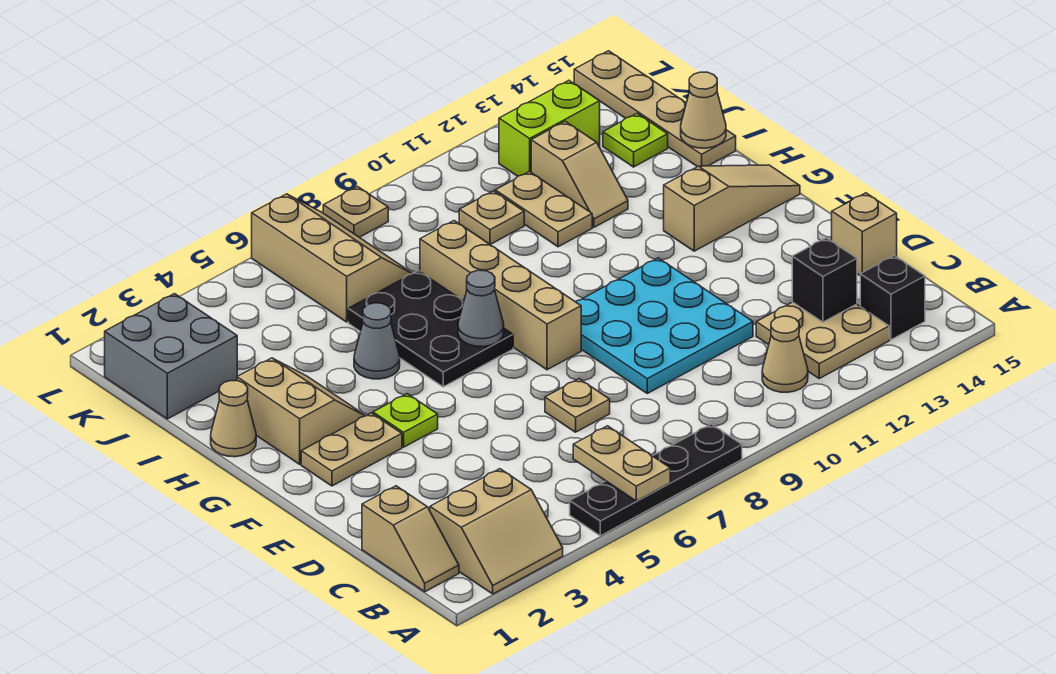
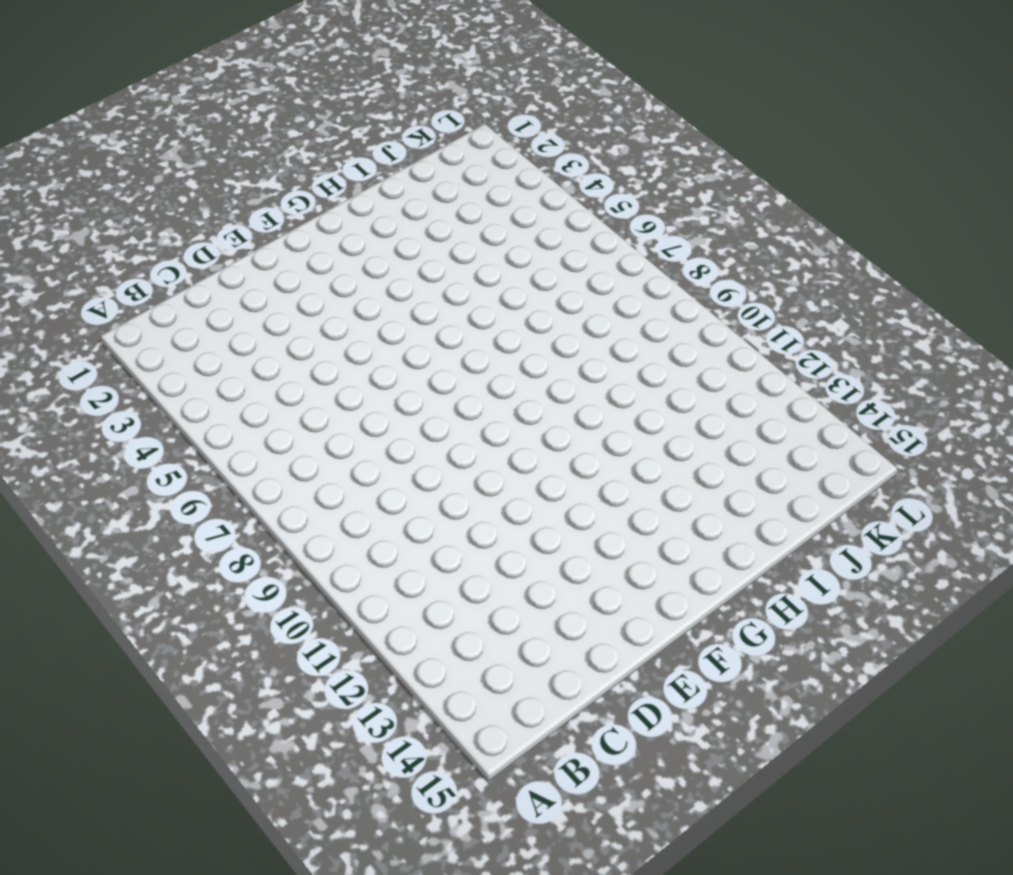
none -> tan 2x2 slope [430,469,563,594]
none -> black 1x4 plate [570,424,742,536]
none -> tan 1x2 slope [362,486,459,592]
none -> tan 1x1 cone [762,316,808,392]

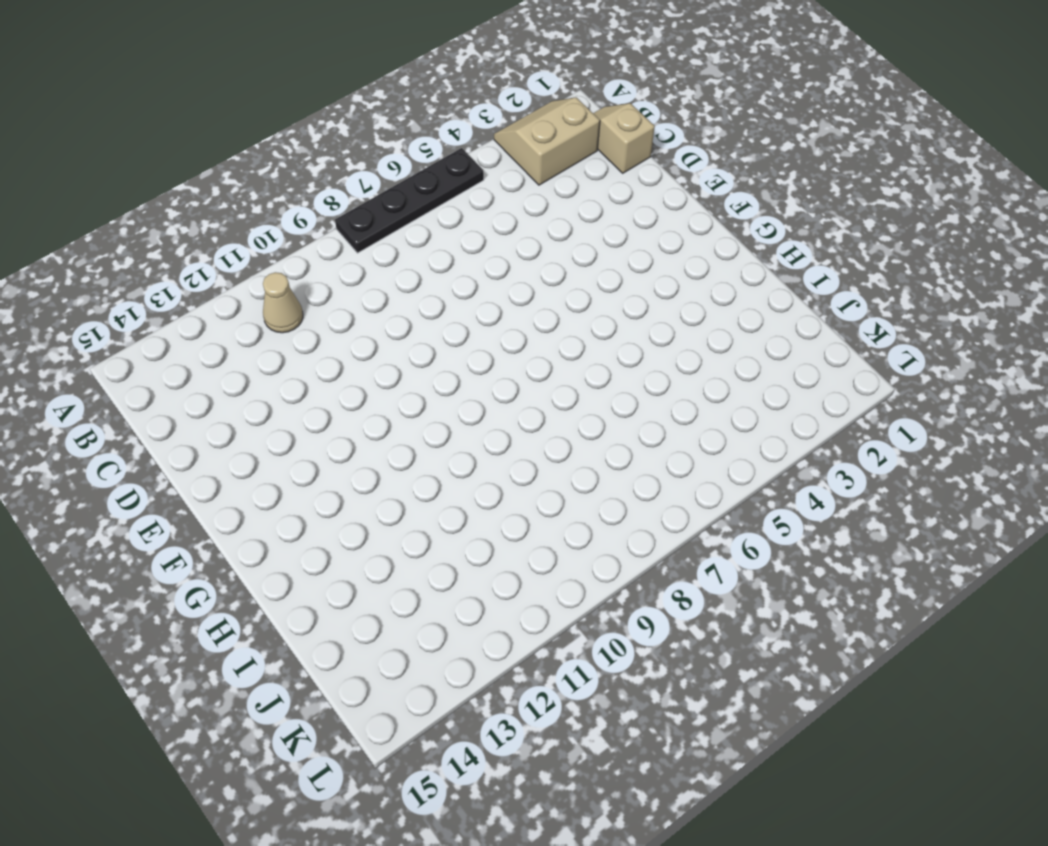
none -> tan 2x2 plate [756,302,889,378]
none -> black 1x1 brick [860,255,925,340]
none -> tan 1x1 plate [545,379,610,432]
none -> cyan 3x3 plate [575,258,753,393]

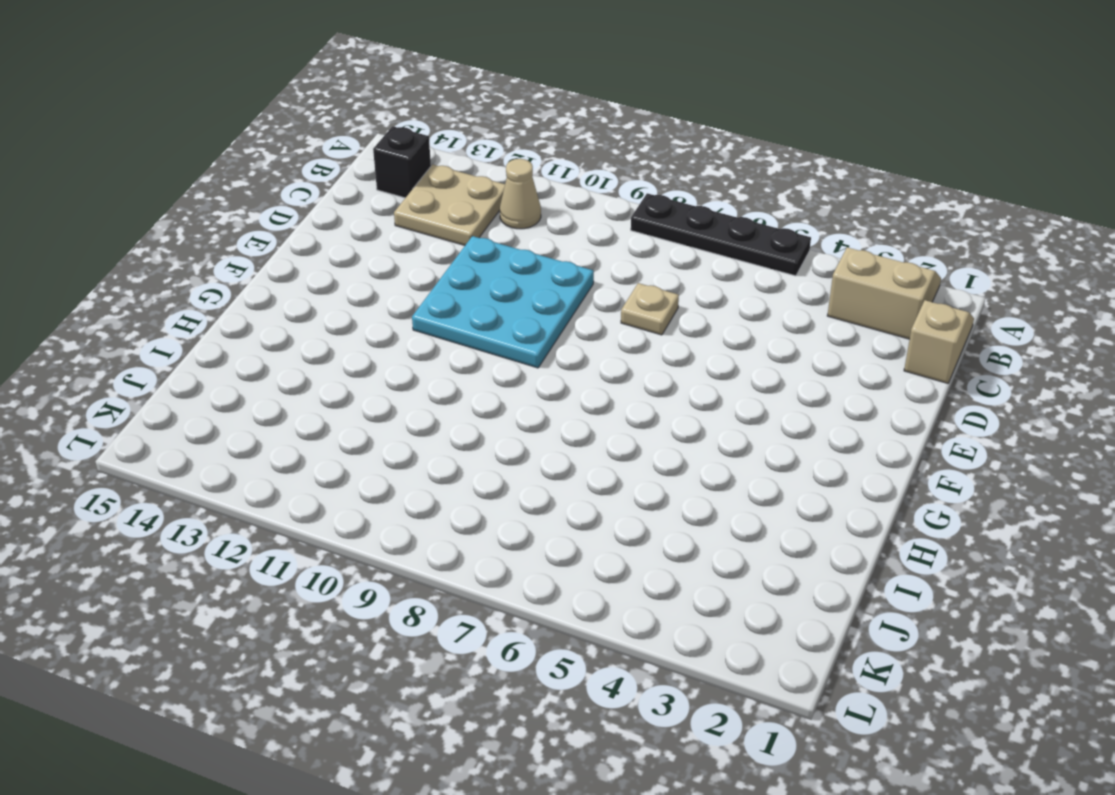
none -> tan 1x1 brick [832,193,897,275]
none -> tan 1x2 plate [301,413,402,486]
none -> lime 1x1 plate [373,394,438,447]
none -> tan 1x4 brick [420,221,581,370]

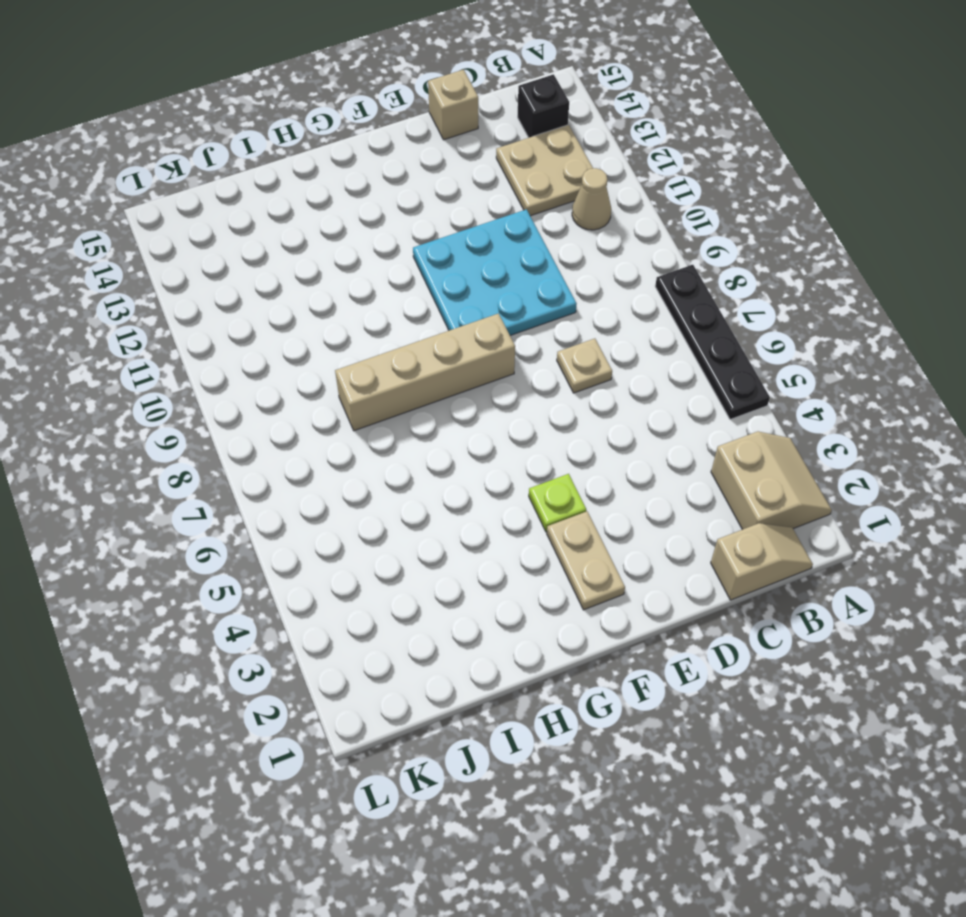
none -> tan 2x2 slope [237,358,366,464]
none -> black 2x3 plate [348,271,513,387]
none -> tan 1x3 slope [664,165,800,251]
none -> tan 1x1 cone [211,381,256,457]

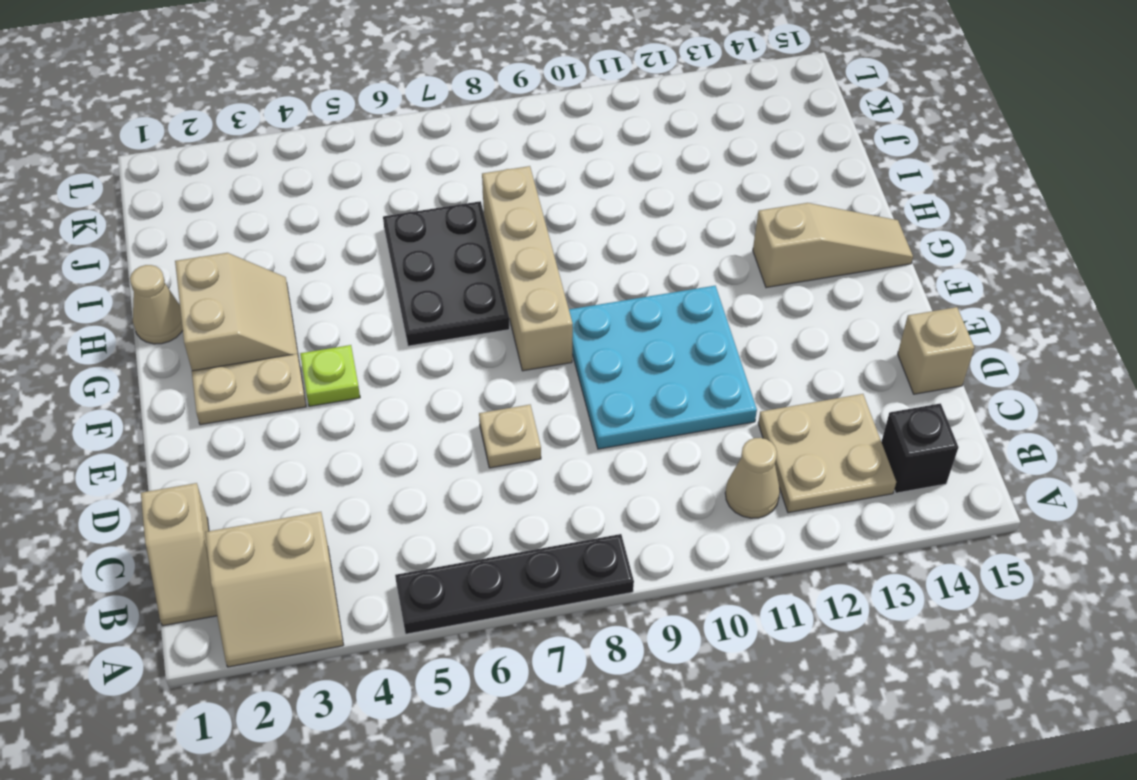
none -> grey 1x1 cone [354,303,400,379]
none -> tan 1x2 plate [495,171,592,247]
none -> tan 1x2 slope [531,121,628,227]
none -> tan 1x4 plate [574,51,736,167]

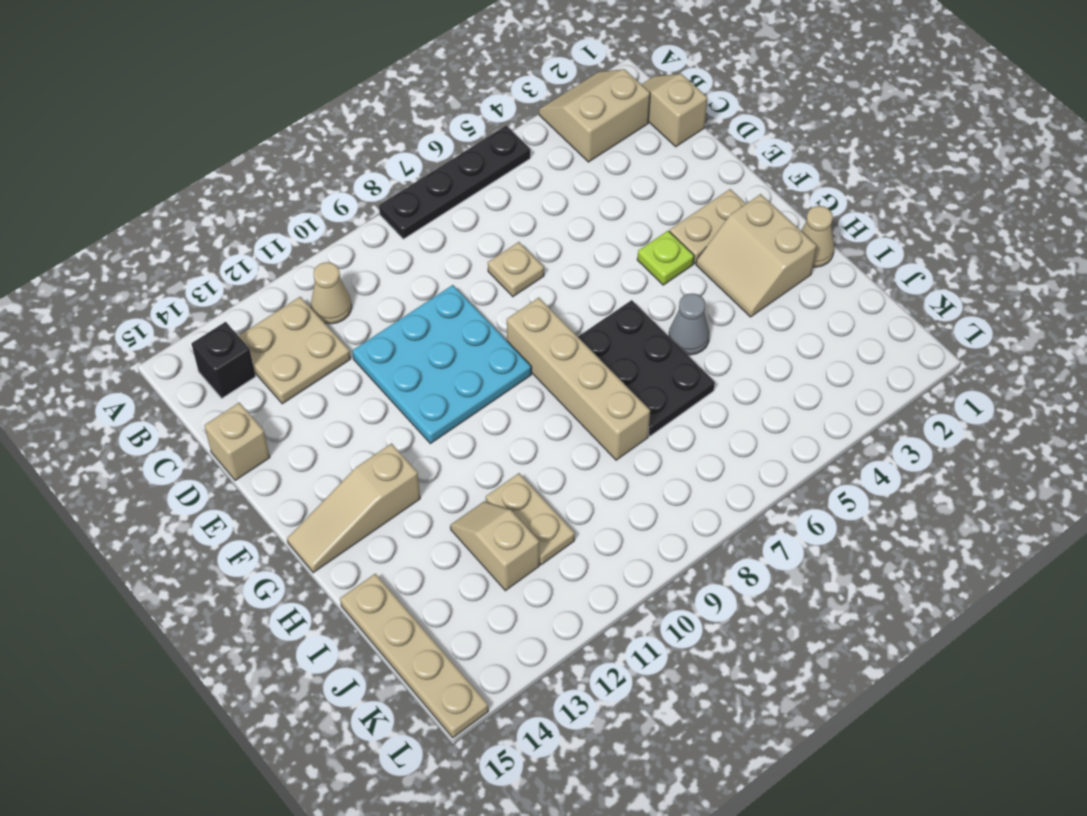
none -> grey 2x2 brick [105,294,237,419]
none -> tan 2x3 slope [252,194,413,322]
none -> tan 1x1 plate [459,191,524,245]
none -> lime 1x1 plate [603,114,668,167]

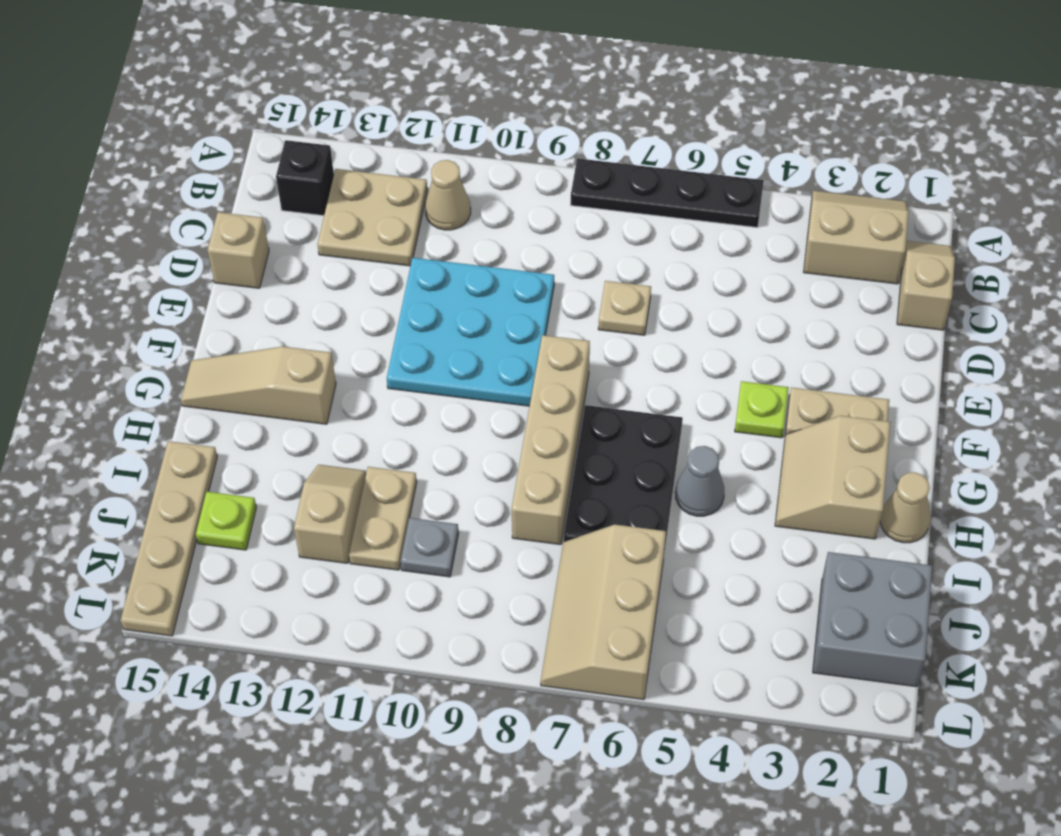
grey 1x1 plate [401,518,459,577] -> tan 1x1 plate [459,191,524,245]
none -> lime 1x2 brick [499,81,600,176]
none -> tan 1x1 plate [323,187,388,237]
none -> tan 1x2 plate [573,426,670,501]
none -> black 1x1 brick [792,238,857,322]

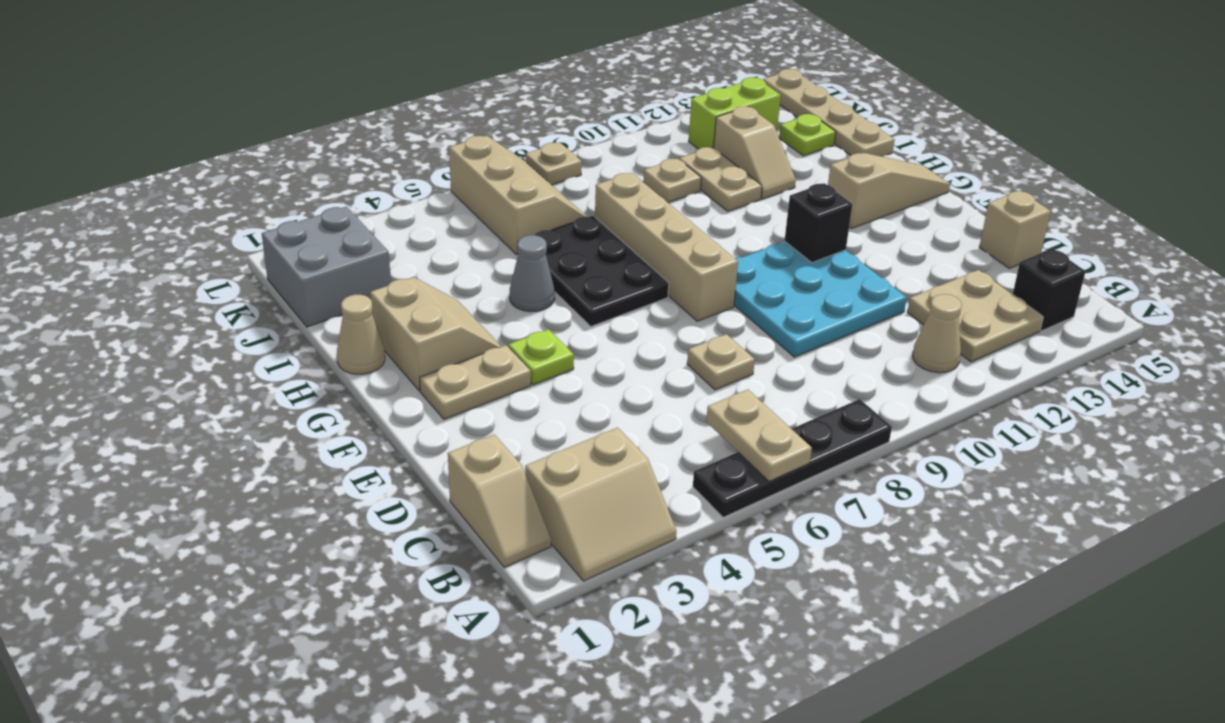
black 1x1 brick [785,183,852,263] -> black 1x1 brick moved to [792,238,857,322]
none -> grey 1x1 cone [458,270,504,347]
none -> tan 1x1 cone [681,72,726,148]

